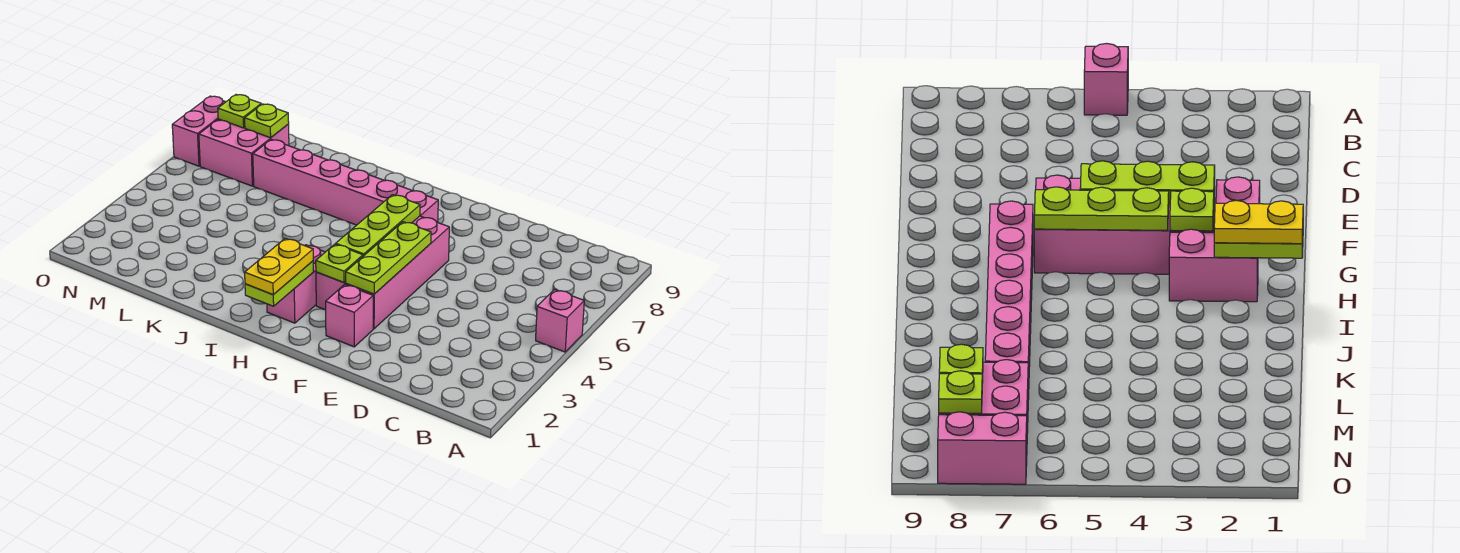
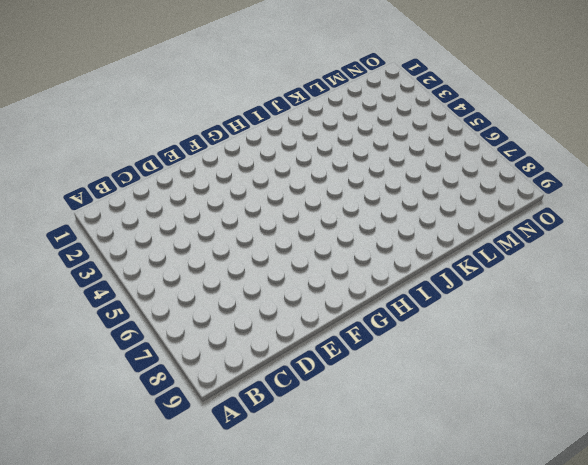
none -> pink 1x1 brick [536,290,584,352]
none -> pink 1x1 brick [326,284,373,347]
none -> pink 2x4 brick [316,216,449,329]

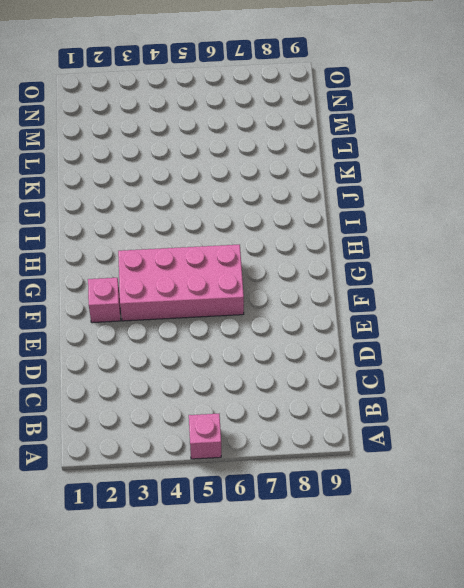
none -> pink 1x6 brick [253,140,438,225]
none -> pink 1x2 brick [267,245,325,323]
none -> pink 2x2 brick [199,119,289,186]

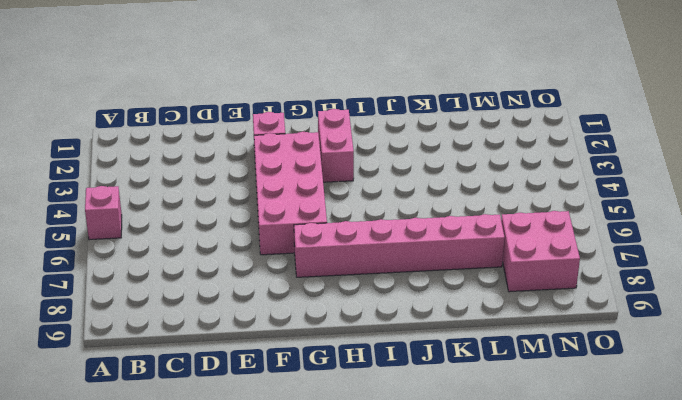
none -> pink 1x2 brick [172,96,225,166]
none -> lime 1x3 plate [346,222,431,294]
none -> lime 1x1 plate [316,244,363,282]

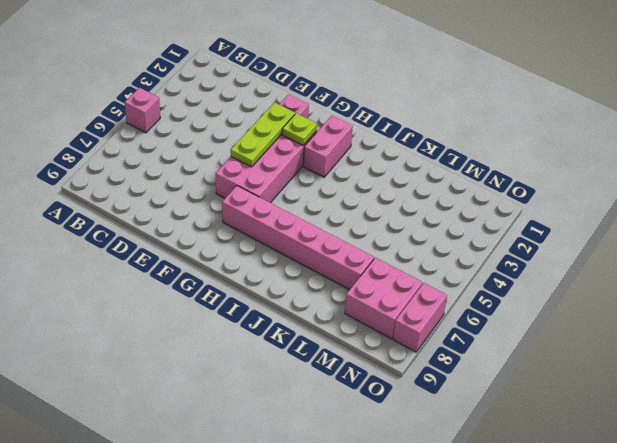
none -> lime 1x3 plate [336,195,420,256]
none -> lime 1x2 plate [245,261,314,306]
none -> lime 1x1 plate [245,104,289,138]

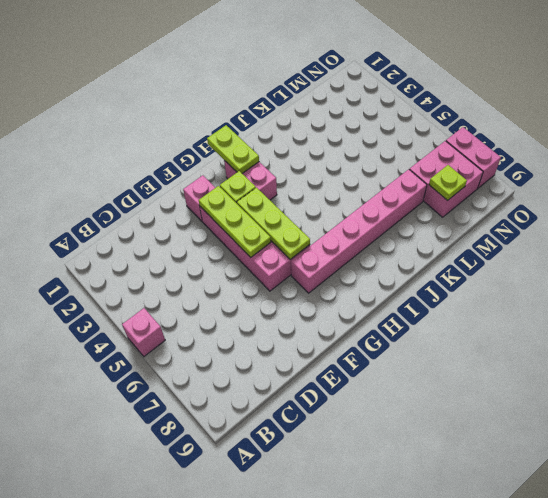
none -> lime 1x1 plate [218,95,261,128]
none -> yellow 1x2 plate [245,238,313,295]

